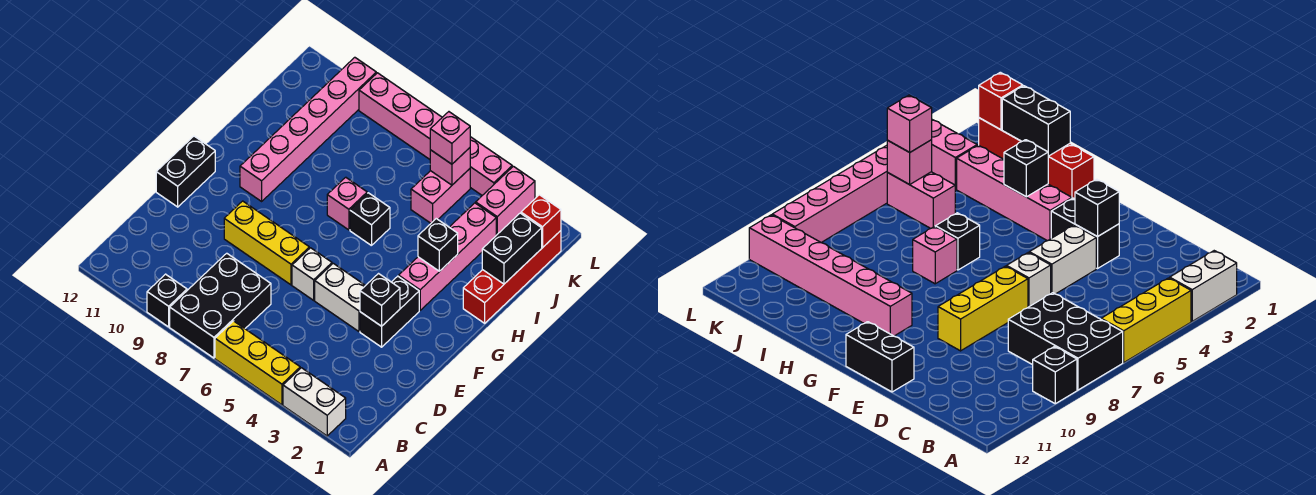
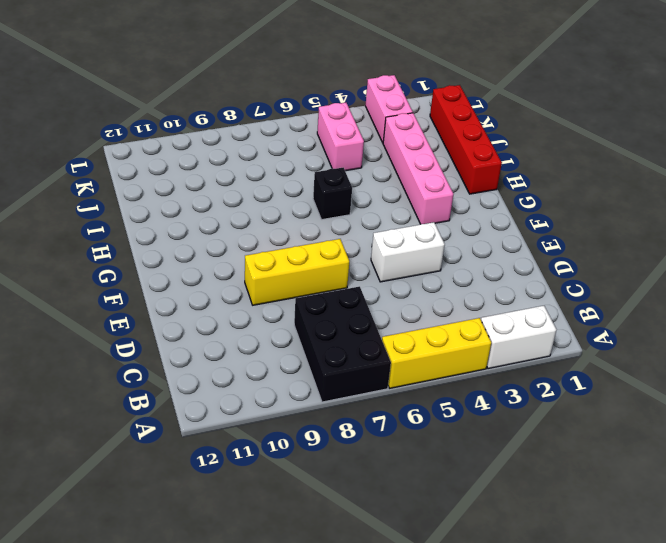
none -> black 1x1 brick [147,274,187,327]
none -> black 1x2 brick [360,276,419,347]
none -> white 1x1 brick [292,248,332,300]

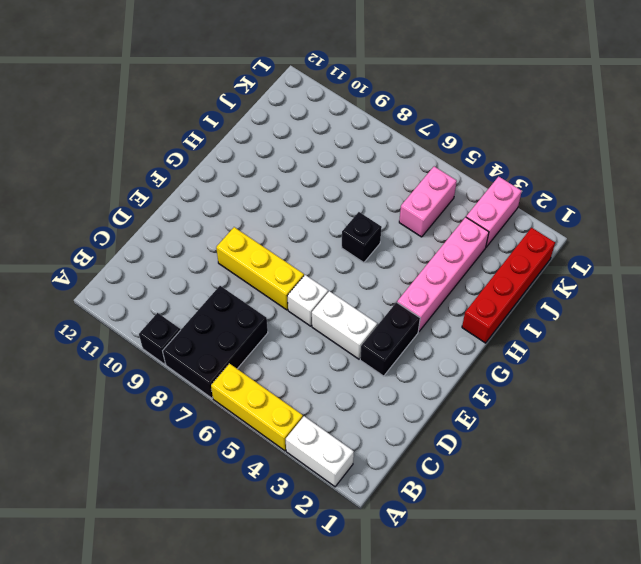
none -> black 1x2 brick [156,136,215,207]
none -> pink 1x6 brick [240,57,376,201]
none -> pink 1x1 brick [327,177,367,230]

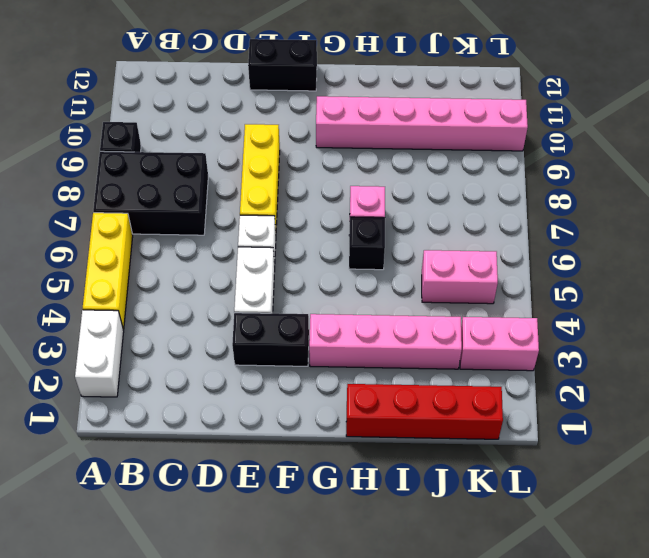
none -> pink 1x6 brick [359,73,512,195]
none -> black 1x1 brick [360,274,400,326]
none -> black 1x1 brick [418,219,458,271]

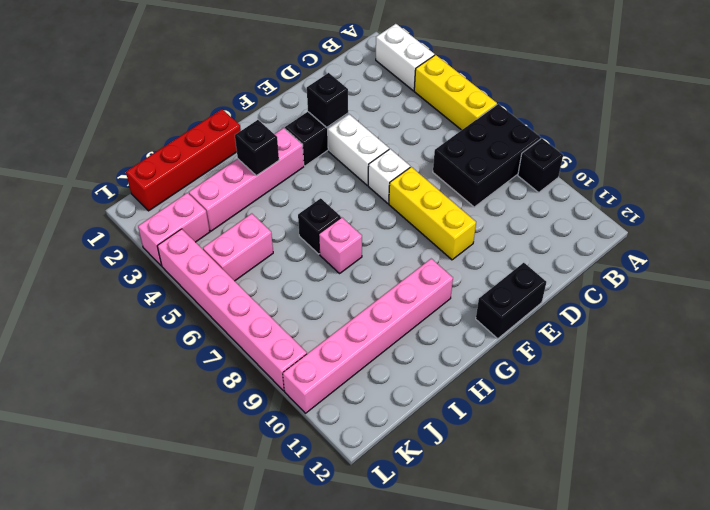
none -> black 1x2 brick [482,213,542,284]
none -> red 1x1 brick [521,195,561,247]
none -> pink 1x1 brick [430,148,470,185]

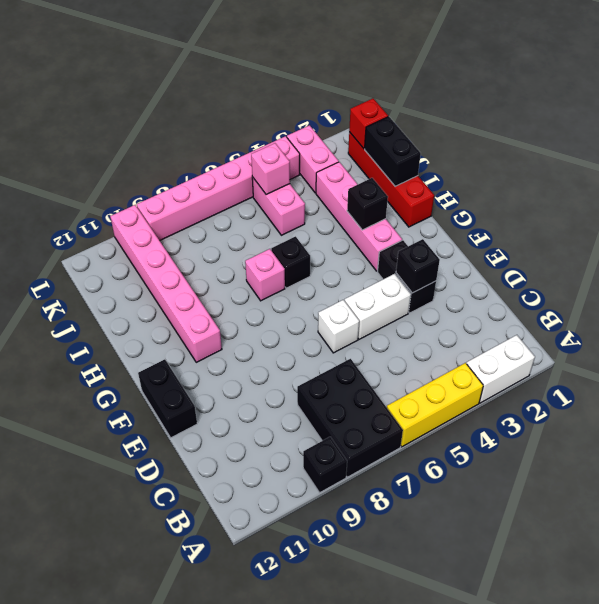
none -> yellow 1x3 brick [224,201,309,285]
none -> pink 1x1 brick [430,112,470,164]

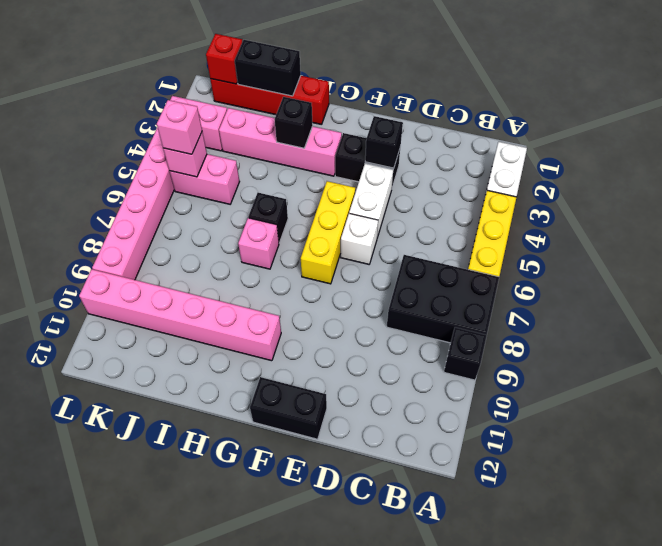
yellow 1x3 brick [301,181,355,284] -> yellow 1x3 brick moved to [224,201,309,285]

